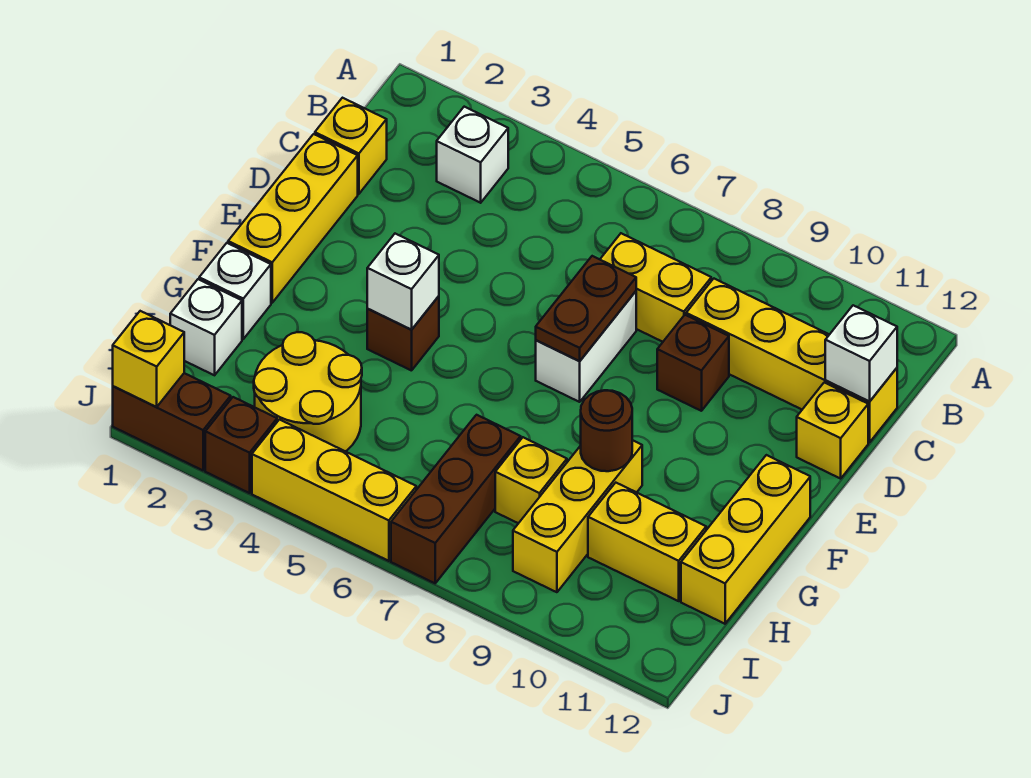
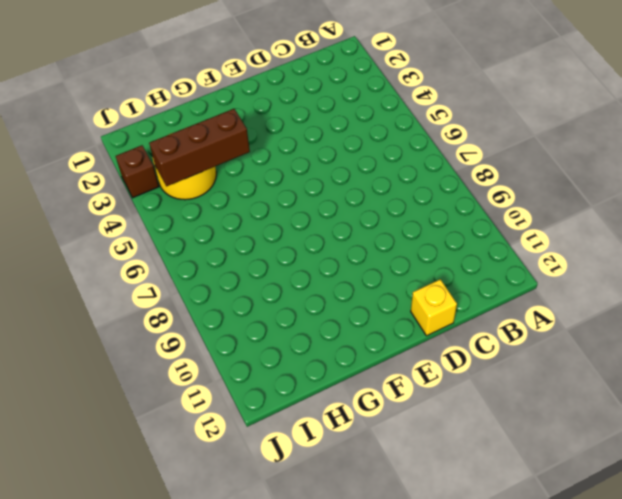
brown 1x3 brick [149,109,250,186] -> brown 1x3 brick moved to [391,415,521,583]
none -> white 1x1 brick [437,107,508,203]
none -> yellow 1x1 brick [315,98,387,194]
none -> yellow 1x2 brick [600,233,711,342]

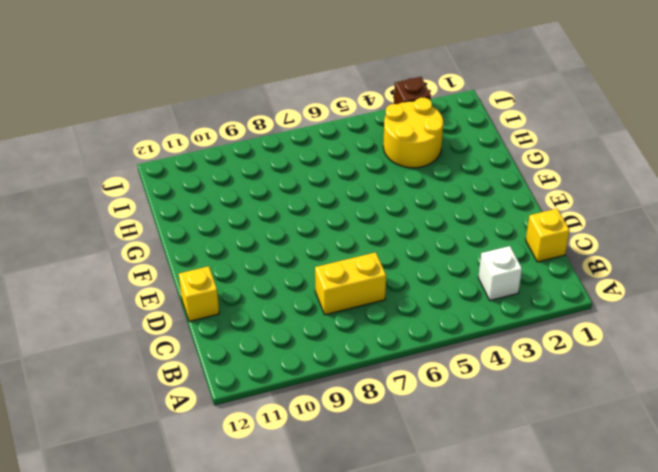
none -> yellow 1x4 brick [686,279,897,442]
none -> yellow 1x3 brick [228,134,358,303]
none -> white 1x2 brick [536,291,636,402]

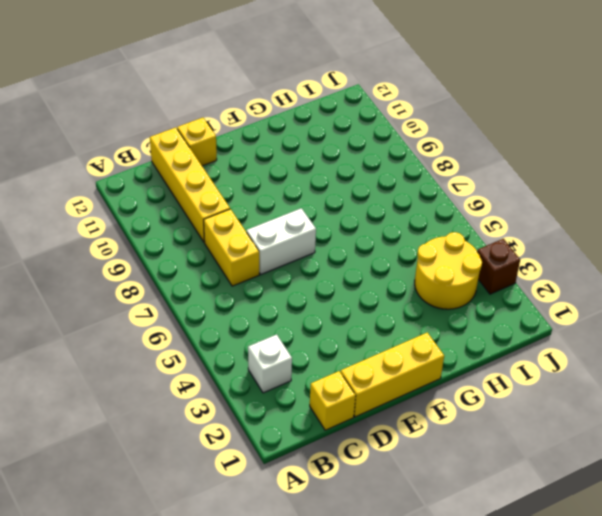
none -> brown 1x1 brick [657,315,729,411]
none -> brown 1x1 brick [367,296,439,371]
none -> yellow 1x3 brick [681,455,810,624]

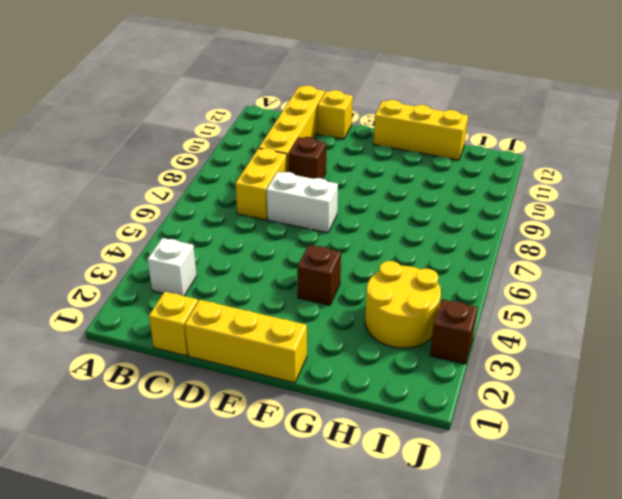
none -> white 1x1 brick [199,243,271,339]
none -> yellow 1x3 brick [513,440,642,592]
none -> white 1x1 brick [170,279,242,375]

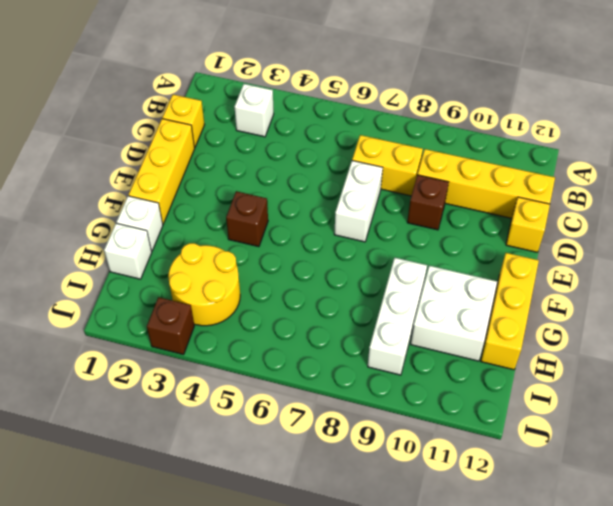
white 1x3 brick [368,258,427,375] -> yellow 1x3 brick [513,440,642,592]
white 2x2 brick [411,266,497,361] -> yellow 1x2 brick [588,483,706,601]
none -> brown 1x3 brick [391,415,521,583]
none -> yellow 1x1 brick [495,437,567,523]
none -> brown 1x2 brick [113,373,231,470]

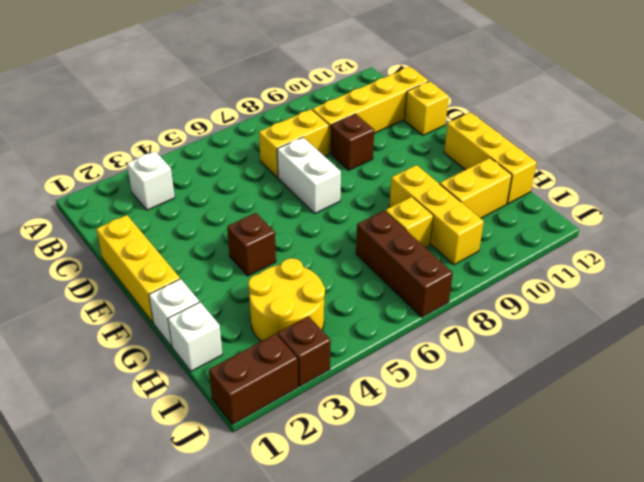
none -> yellow 1x1 brick [315,98,387,194]
none -> yellow 1x3 brick [252,420,416,561]
none -> white 1x1 brick [825,305,897,401]

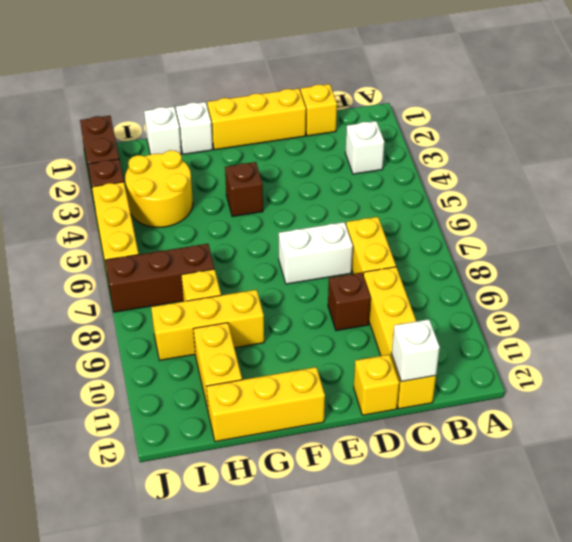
none -> brown 1x2 plate [536,256,636,361]
none -> white 1x1 brick [367,234,439,330]
none -> brown 1x1 round brick [581,390,632,471]

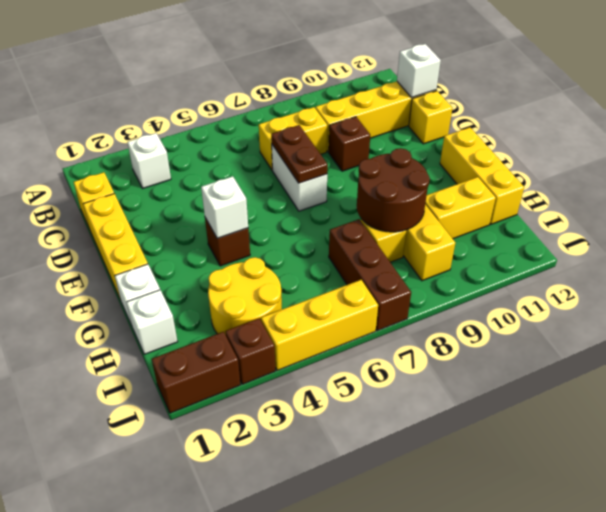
brown 2x2 round brick [357,148,430,232] -> brown 1x1 round brick [581,390,632,471]
none -> yellow 1x1 brick [113,311,184,407]

